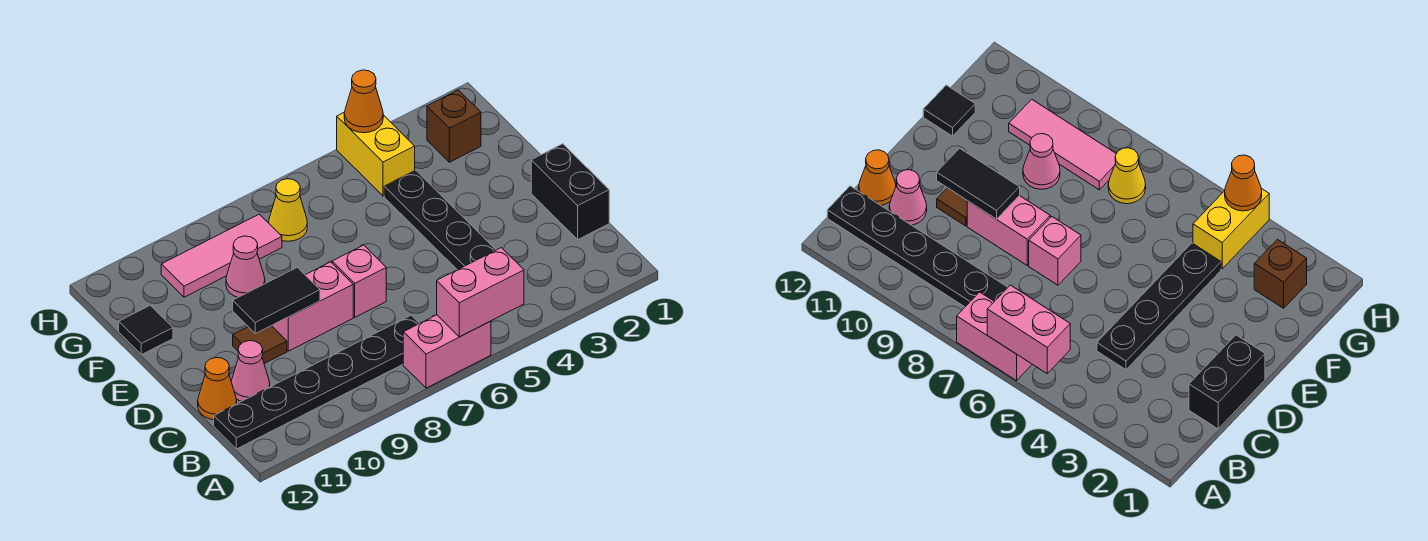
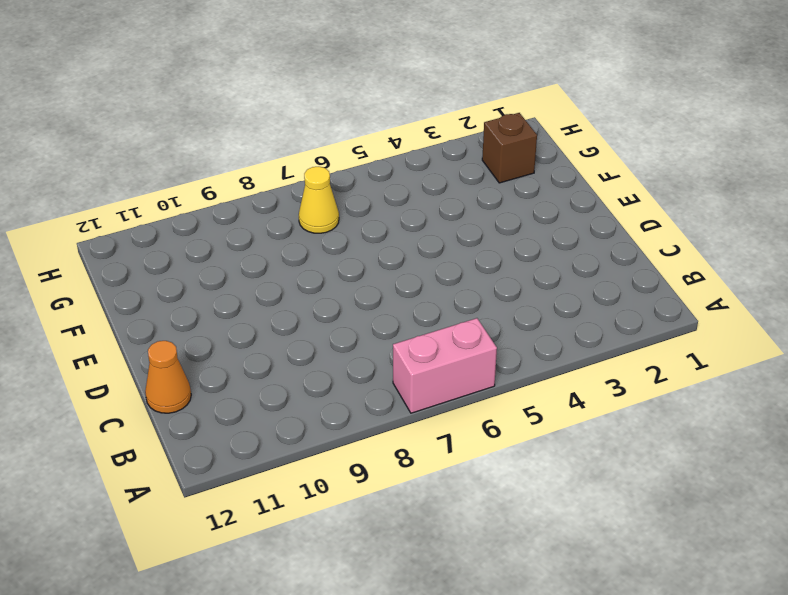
none -> black 1x6 plate [214,315,419,449]
none -> black 1x2 brick [531,144,609,239]
none -> black 1x4 plate [384,170,496,270]

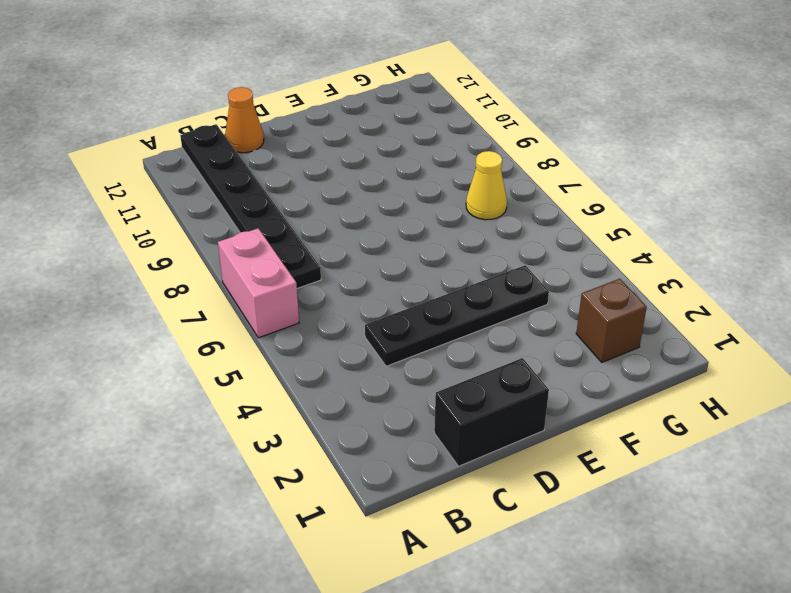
none -> pink 1x1 cone [231,341,270,401]
none -> pink 1x1 brick [332,245,386,317]
none -> pink 1x2 brick [272,262,353,351]

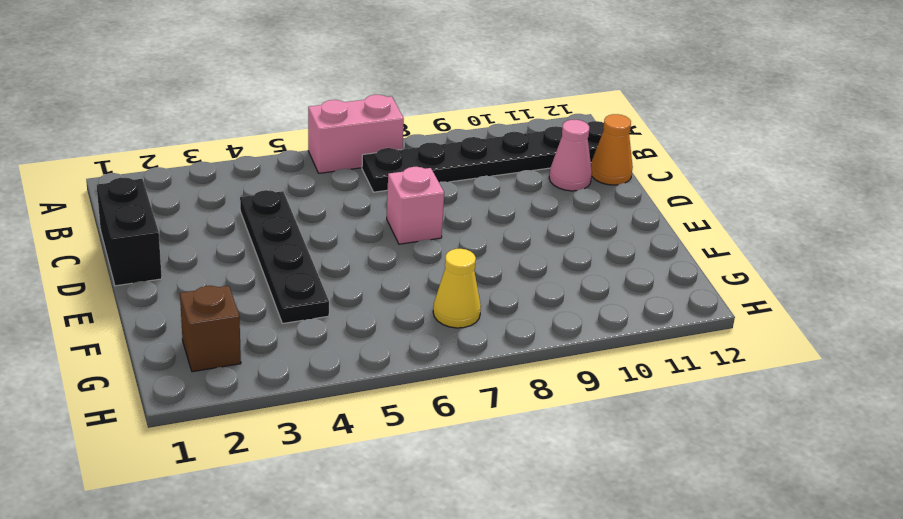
none -> pink 1x2 brick [272,262,353,351]
none -> brown 1x1 tile [233,326,287,364]
none -> pink 1x1 cone [226,236,265,297]

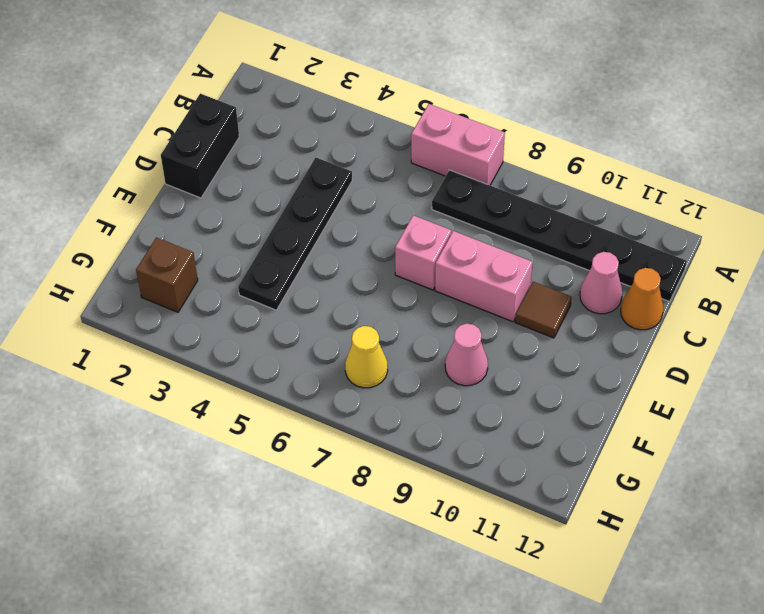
none -> black 1x1 tile [119,305,173,355]
none -> yellow 1x2 brick [337,112,415,196]
none -> pink 1x3 tile [161,214,282,297]

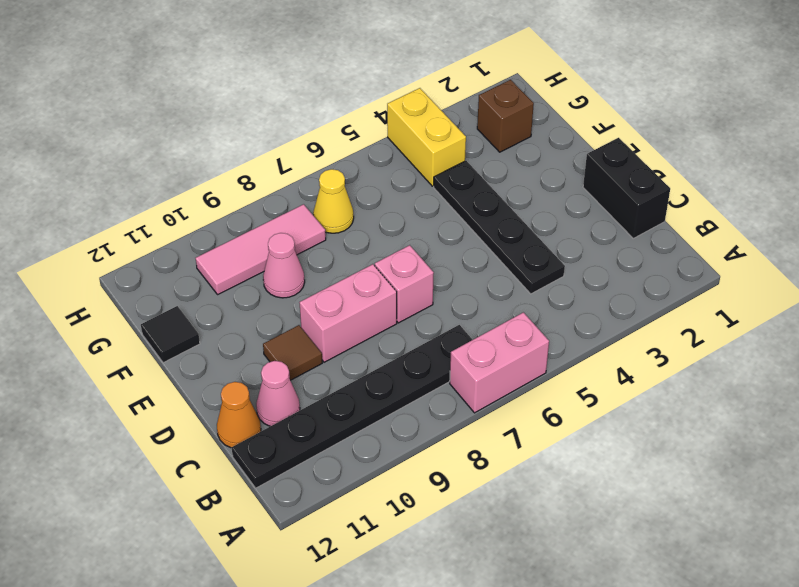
none -> pink 1x2 brick [437,248,524,337]
none -> black 1x2 tile [233,267,320,333]
none -> orange 1x1 cone [344,70,383,133]

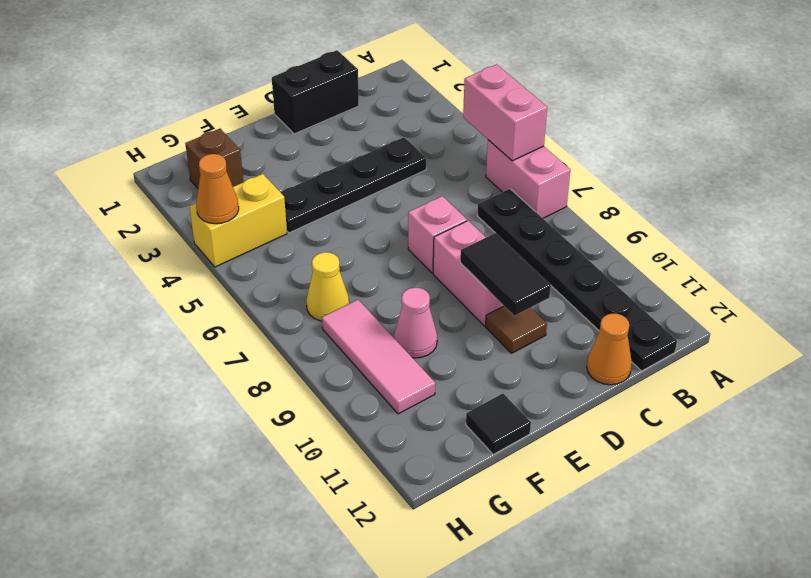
none -> pink 1x1 cone [231,341,270,401]

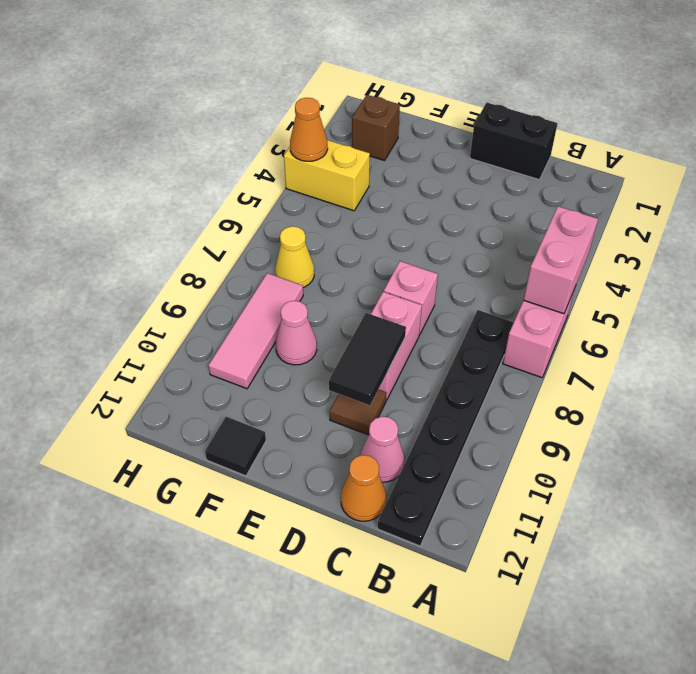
none -> black 1x4 plate [384,170,496,270]

